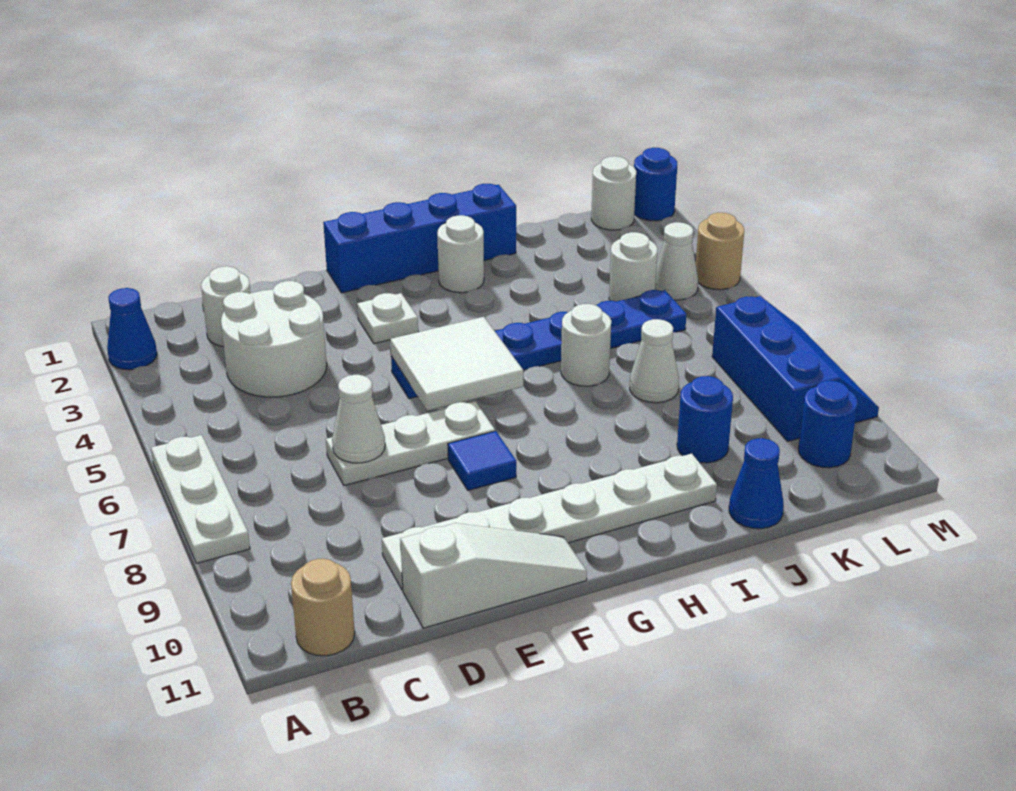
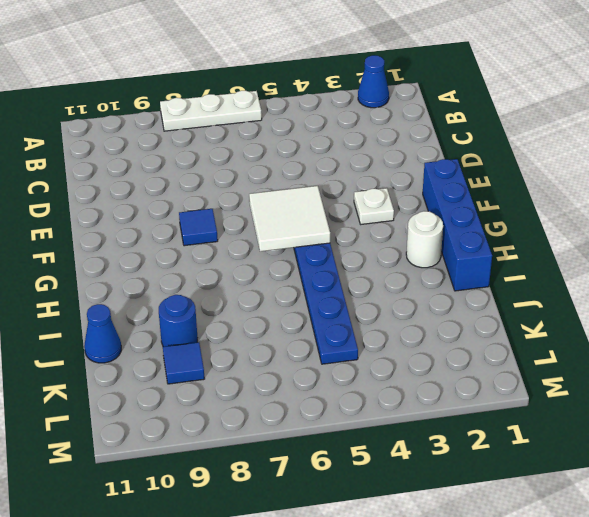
blue 1x1 tile [163,342,205,384] -> none
none -> tan 1x1 round brick [291,559,355,656]
none -> white 1x1 round brick [201,266,251,346]
none -> white 2x2 round brick [221,281,327,397]

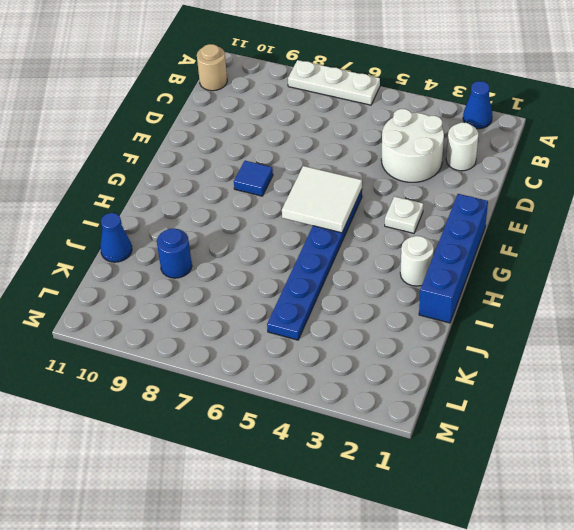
none -> white 1x3 plate [326,401,495,486]
none -> white 1x6 plate [382,454,717,590]
none -> white 1x3 slope [400,523,587,628]

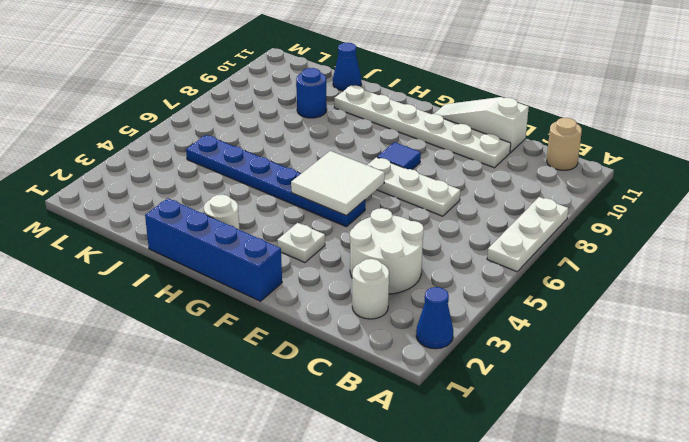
none -> white 1x1 round brick [561,304,611,386]
none -> white 1x1 cone [630,319,679,403]
none -> white 1x1 round brick [609,232,658,302]

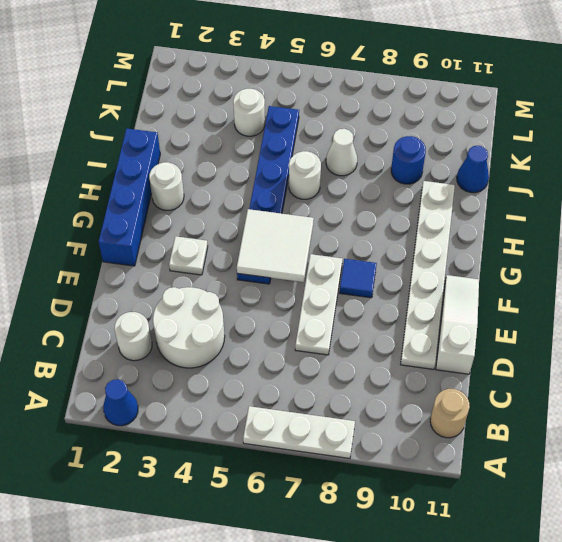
none -> white 1x1 round brick [591,156,636,230]
none -> white 1x1 cone [655,222,698,300]
none -> blue 2x3 slope [712,296,879,441]

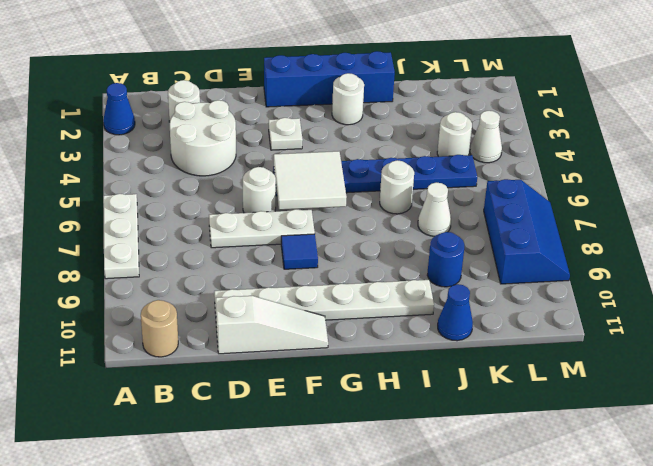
white 1x1 round brick [243,167,276,213] -> white 1x1 round brick moved to [591,156,636,230]
none -> blue 1x1 round brick [798,381,858,468]
none -> blue 1x1 round brick [634,148,677,221]
none -> tan 1x1 round brick [696,213,744,290]

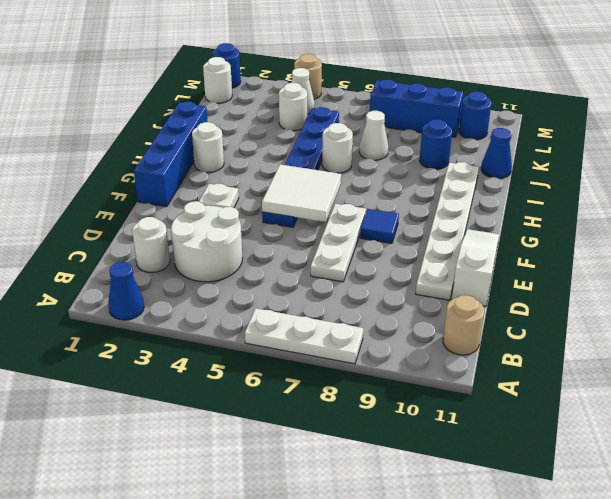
none -> white 1x1 cone [332,375,385,463]

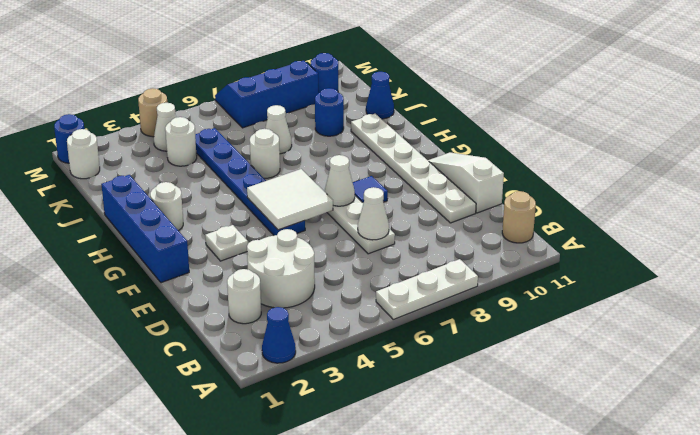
white 1x1 cone [324,155,355,206] -> none

